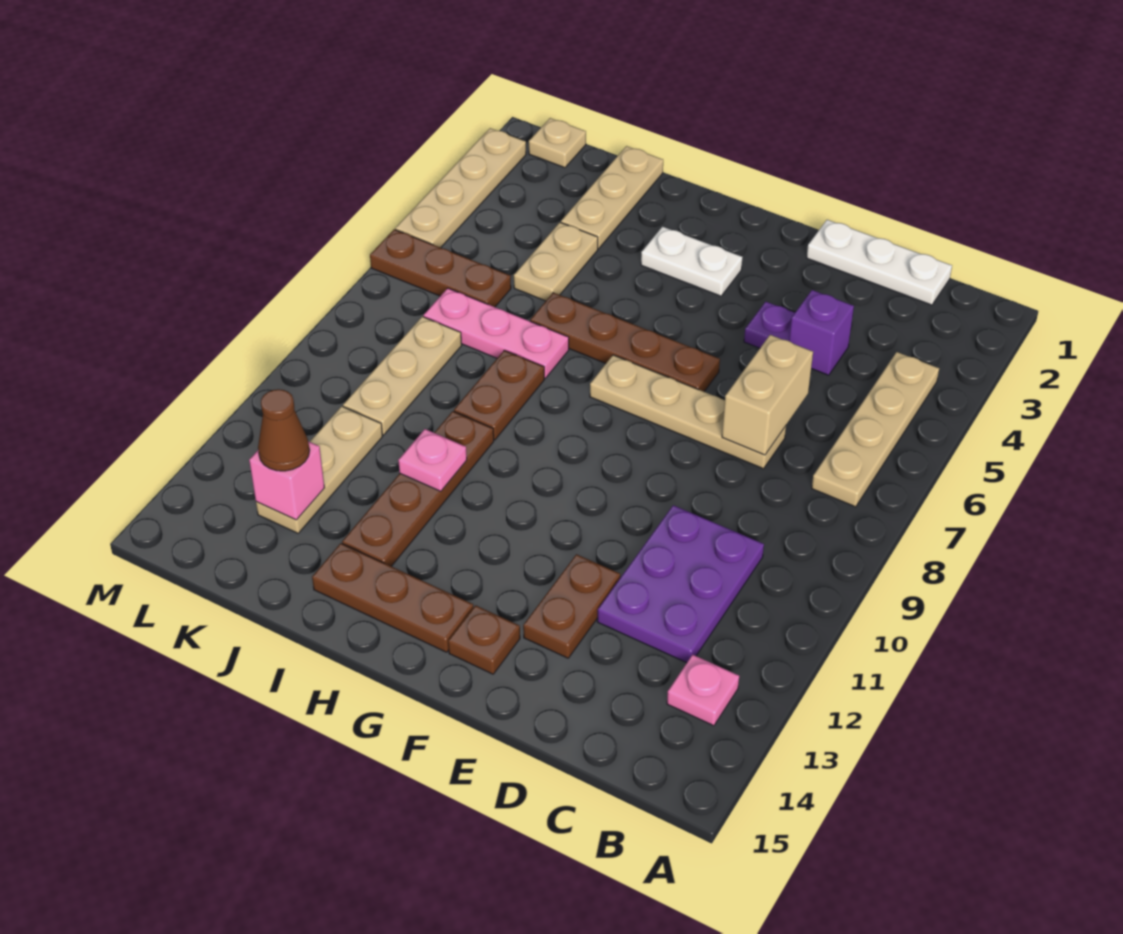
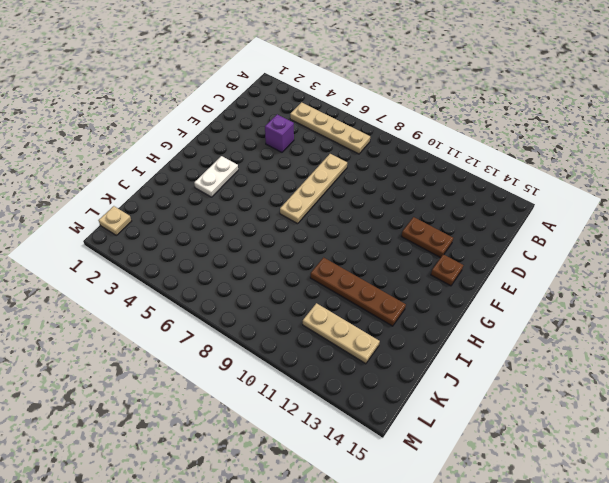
none -> pink 1x1 plate [667,655,739,726]
none -> white 1x3 plate [807,220,952,305]
none -> purple 2x3 plate [597,505,764,663]

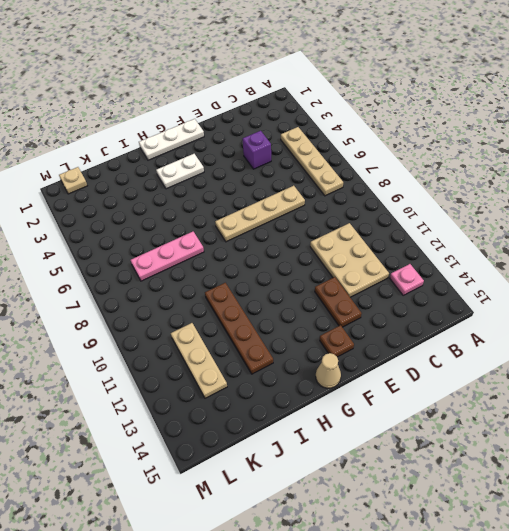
tan 2x3 plate [310,223,389,297] -> purple 2x3 plate [597,505,764,663]
white 1x3 plate [139,119,204,160] -> white 1x3 plate moved to [807,220,952,305]
tan 1x1 cone [316,353,341,388] -> none
none -> purple 1x1 plate [744,302,795,348]
none -> brown 1x4 plate [530,293,720,392]
none -> brown 1x3 plate [312,543,474,652]

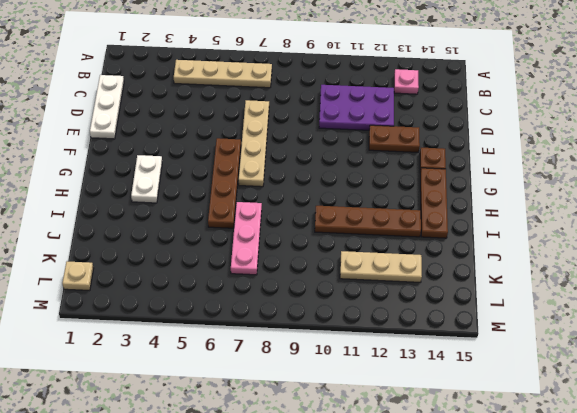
none -> purple 1x1 brick [789,290,854,375]
none -> purple 1x1 plate [744,302,795,348]
none -> brown 1x2 plate [454,350,544,440]

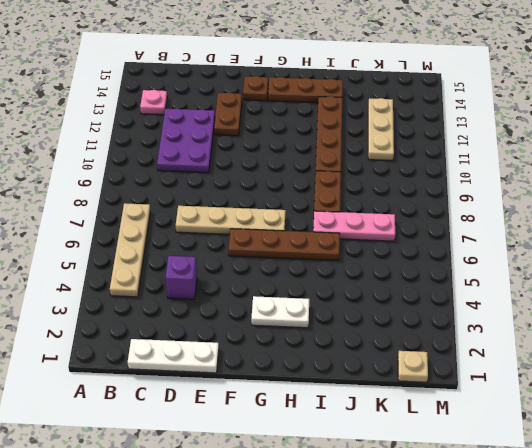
none -> purple 1x1 plate [744,302,795,348]
none -> tan 1x3 plate [561,146,663,249]
none -> tan 1x2 plate [514,223,598,301]

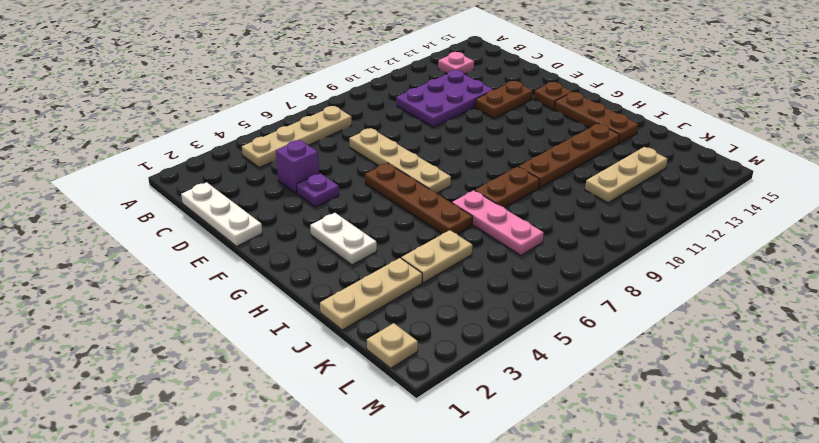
none -> brown 1x3 plate [370,229,511,307]
none -> tan 1x3 plate [343,317,462,435]
none -> tan 1x4 plate [395,128,526,248]

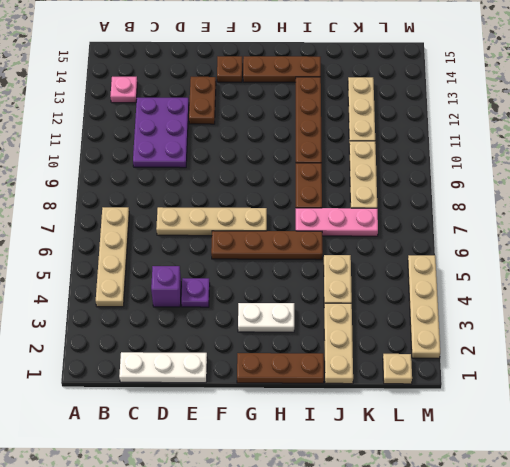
brown 1x3 plate [237,353,324,383] -> brown 1x3 plate moved to [370,229,511,307]
none -> tan 1x2 brick [722,335,813,455]
none -> pink 1x1 plate [398,429,467,491]
none -> pink 1x1 brick [249,441,325,520]

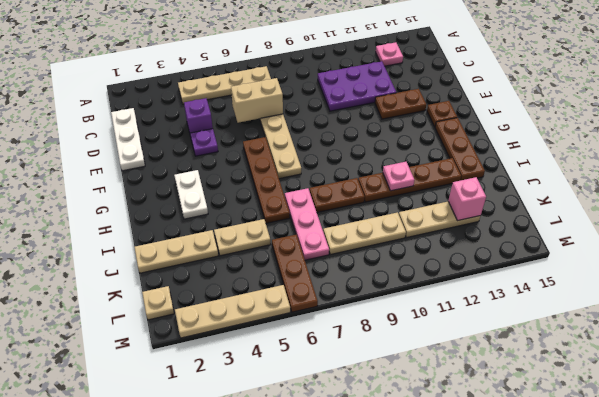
none -> brown 1x1 cone [258,389,310,471]

